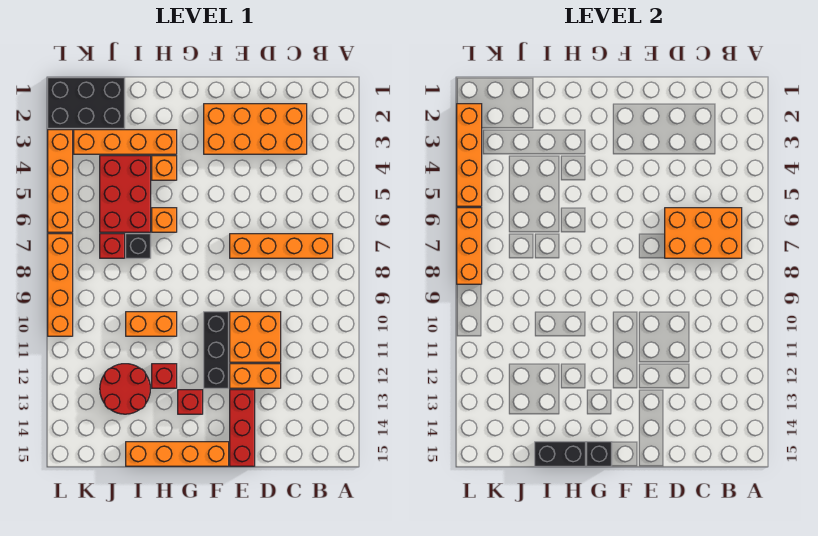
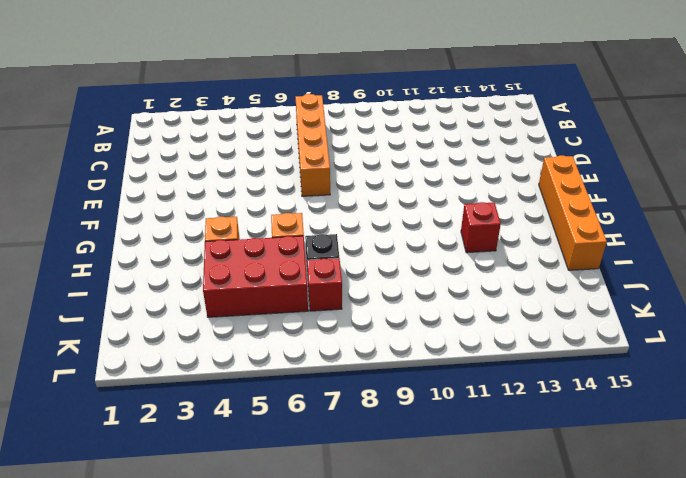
none -> orange 2x4 brick [204,104,307,154]
none -> orange 2x2 brick [230,312,281,362]
none -> orange 1x2 brick [230,364,281,388]

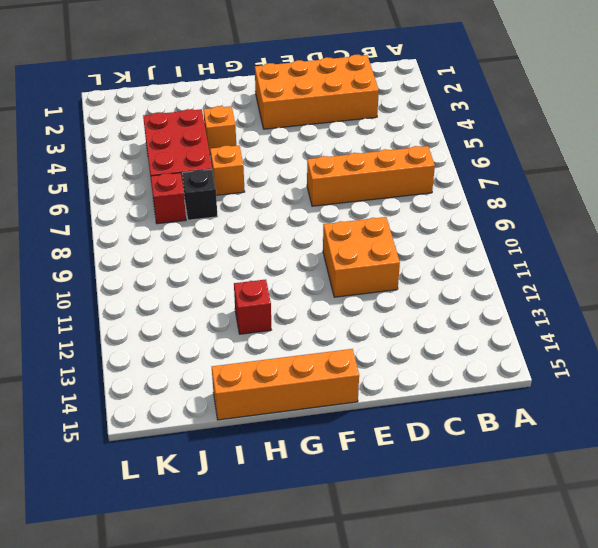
none -> orange 1x2 brick [230,364,281,388]
none -> red 1x3 brick [230,390,255,466]
none -> black 1x3 brick [204,312,229,388]

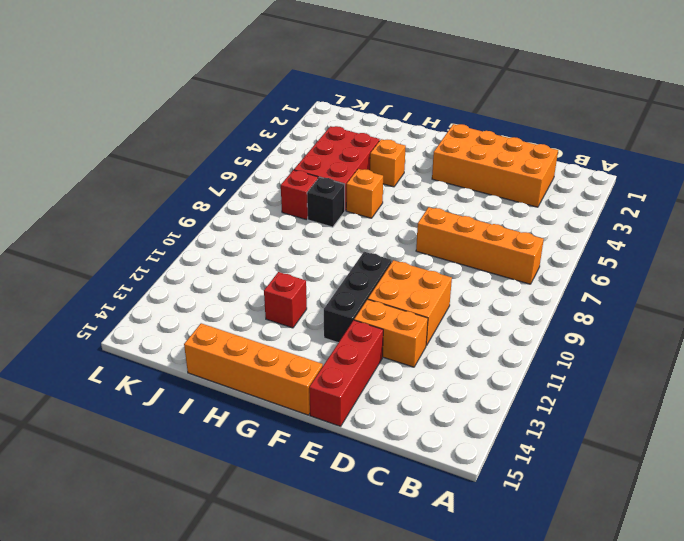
none -> red 1x1 brick [178,390,203,414]
none -> orange 1x4 brick [74,130,177,154]
none -> orange 1x2 brick [126,312,177,336]

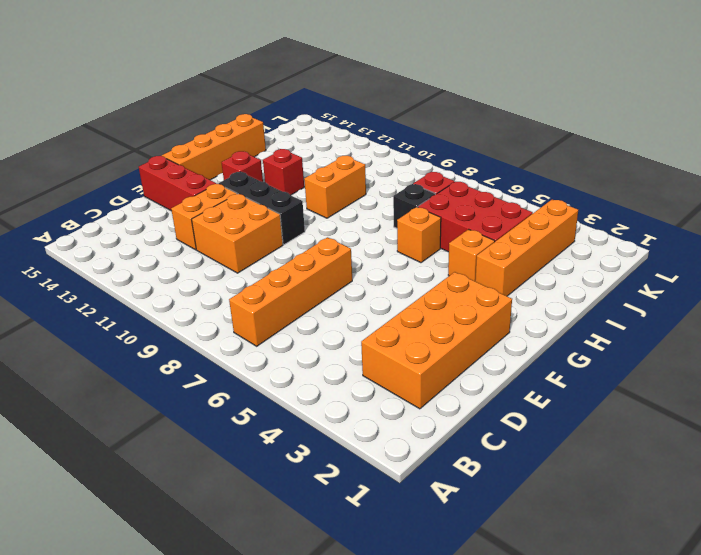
none -> red 2x2 round brick [100,364,150,414]
none -> black 2x3 brick [48,78,125,128]
none -> orange 1x4 brick [48,130,73,232]

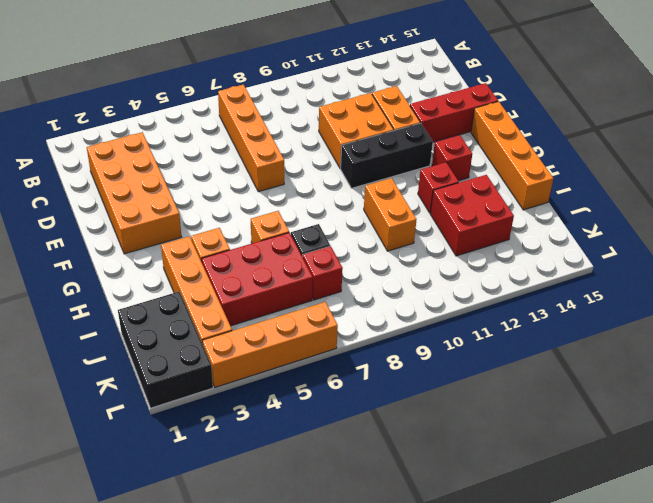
red 2x2 brick [430,175,514,256] -> red 2x2 round brick [100,364,150,414]
none -> orange 1x4 brick [48,234,73,336]
none -> orange 2x3 brick [665,208,742,258]
none -> black 1x1 brick [587,442,612,466]

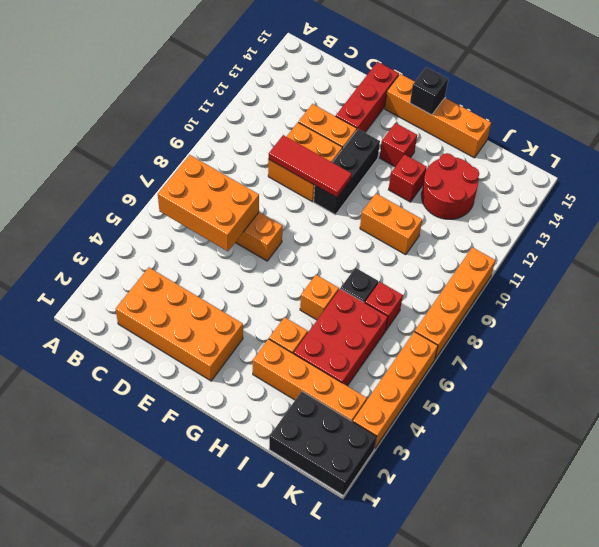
red 1x3 tile [268,135,352,198] -> none
none -> black 1x2 brick [535,442,586,466]
none -> orange 1x4 brick [457,104,482,206]
none -> orange 1x3 brick [457,208,482,284]

